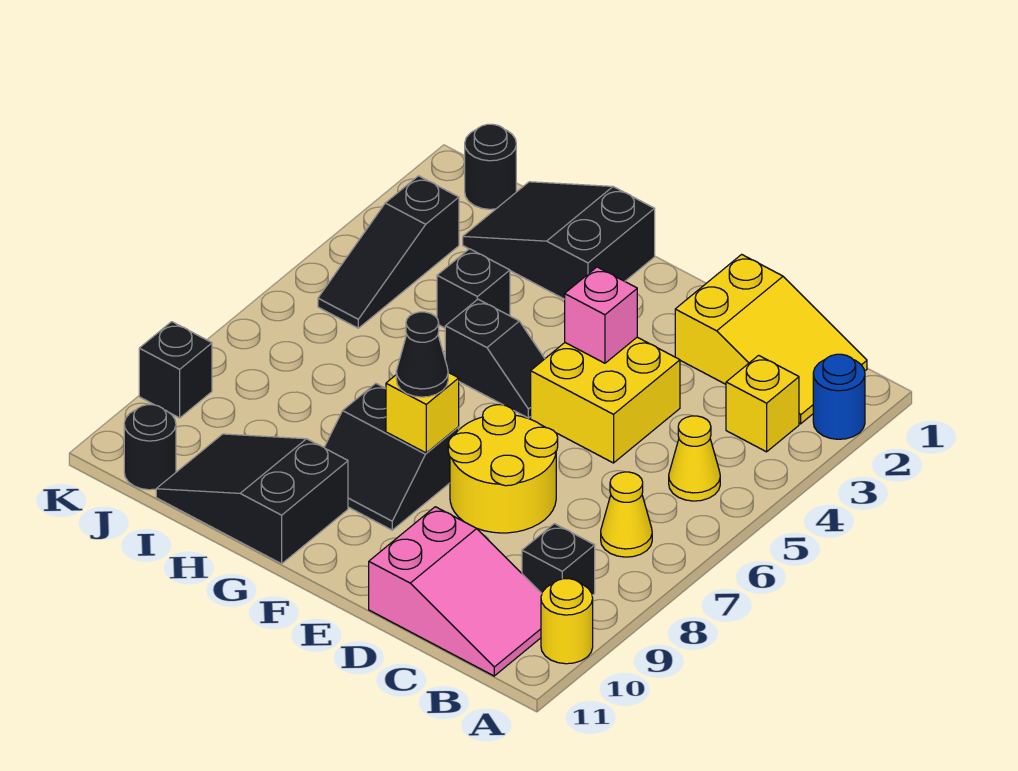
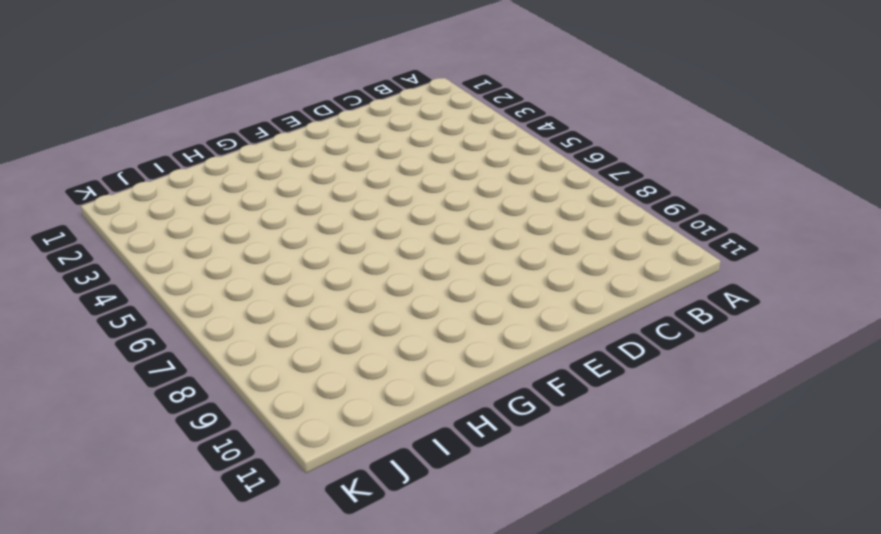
none -> blue 1x1 round brick [813,354,865,439]
none -> yellow 1x1 round brick [541,579,593,664]
none -> yellow 2x3 slope [675,254,867,424]

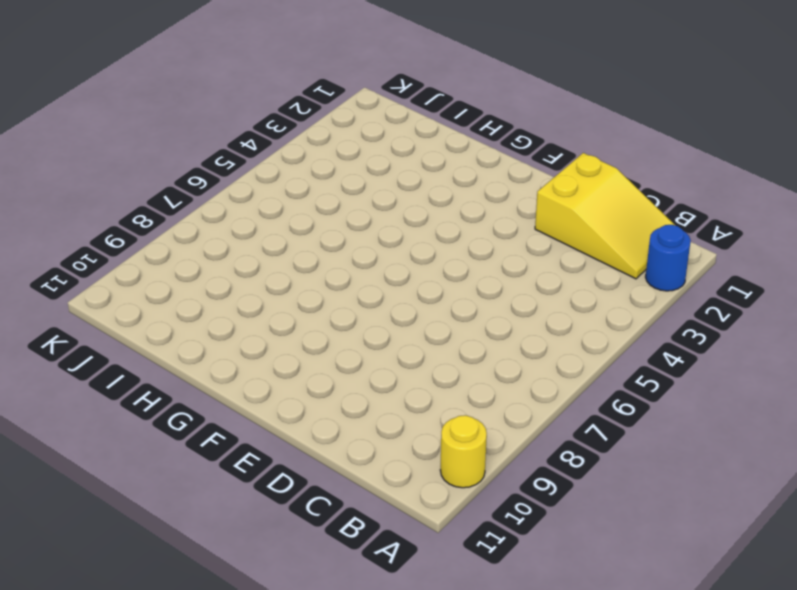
none -> yellow 1x1 brick [726,355,799,452]
none -> yellow 1x1 cone [669,416,720,501]
none -> yellow 1x1 cone [601,472,652,557]

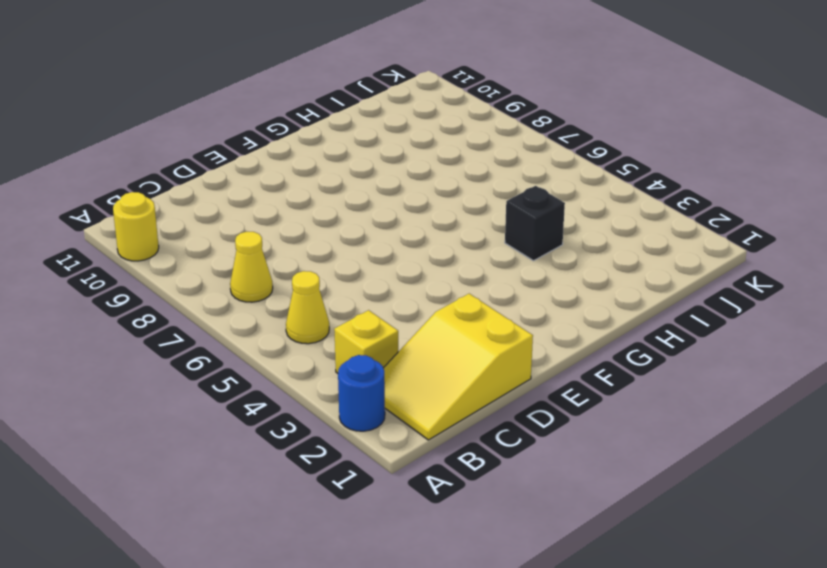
none -> black 1x1 brick [522,524,595,595]
none -> pink 2x3 slope [369,507,542,676]
none -> yellow 2x2 brick [531,337,680,463]

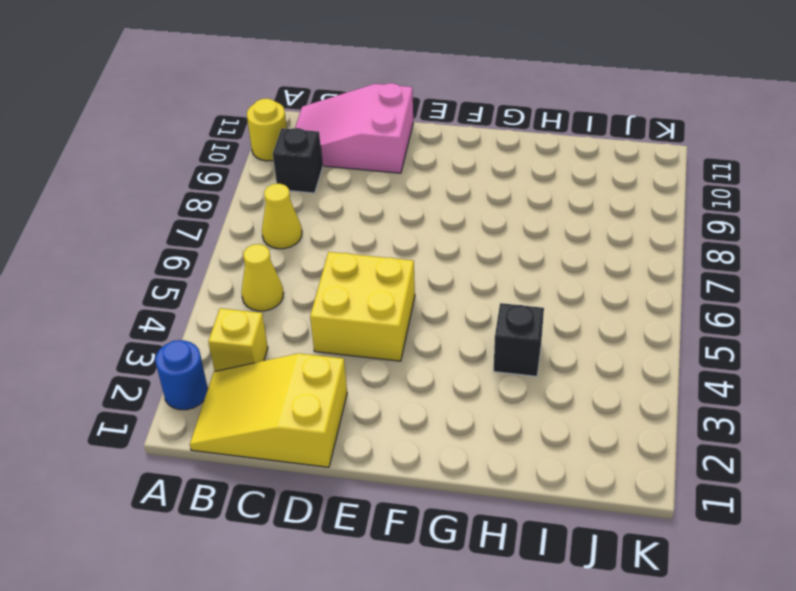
none -> yellow 2x2 round brick [448,405,558,533]
none -> black 1x2 slope [445,299,545,418]
none -> black 2x2 slope [324,383,459,530]

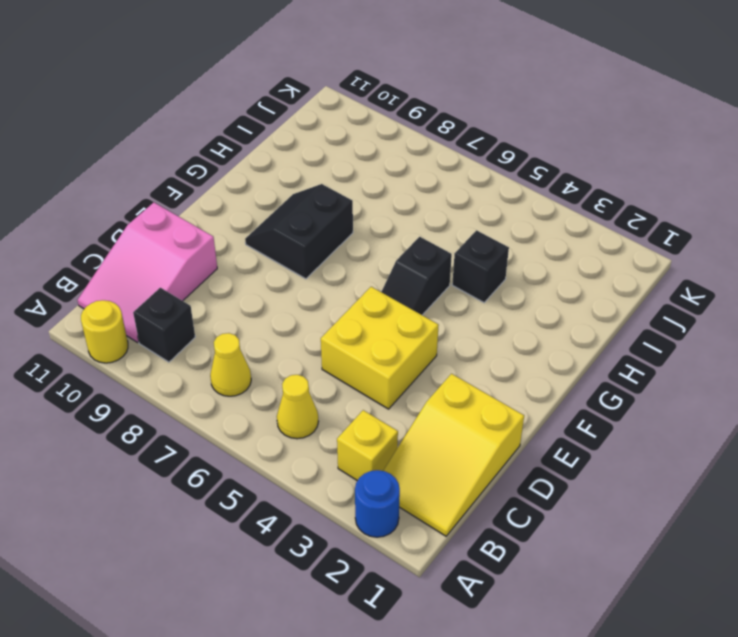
none -> yellow 2x2 round brick [448,405,558,533]
none -> black 2x3 slope [463,182,655,299]
none -> black 2x3 slope [156,434,348,564]

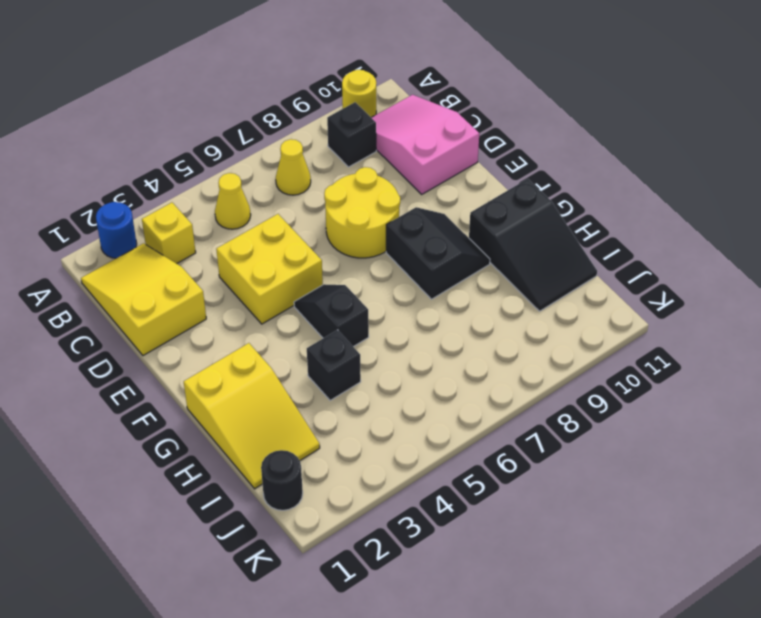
yellow 2x3 slope [184,343,320,489] -> black 2x3 slope [463,182,655,299]
none -> black 1x3 slope [318,176,459,328]
none -> black 1x1 round brick [124,405,176,490]
none -> black 1x1 brick [139,322,212,418]

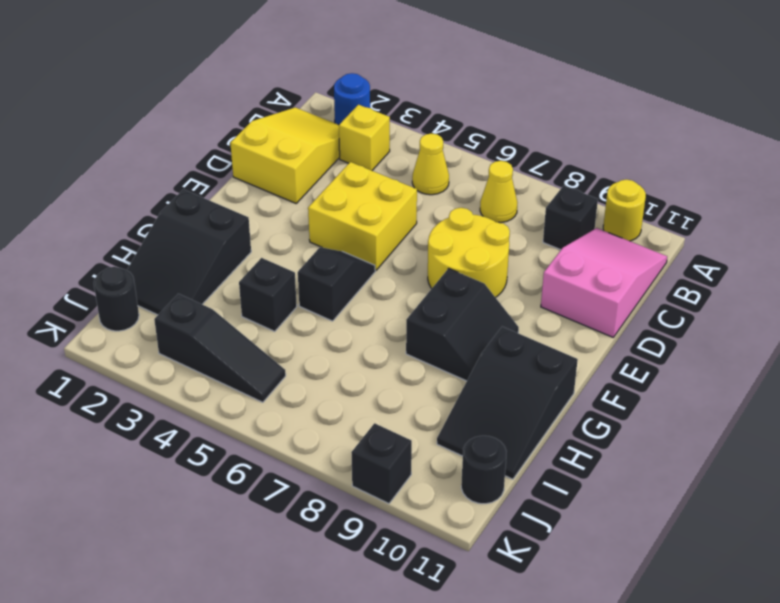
none -> pink 1x1 brick [565,267,637,363]
none -> yellow 1x1 brick [386,373,459,453]
none -> black 1x1 cone [396,312,448,397]

